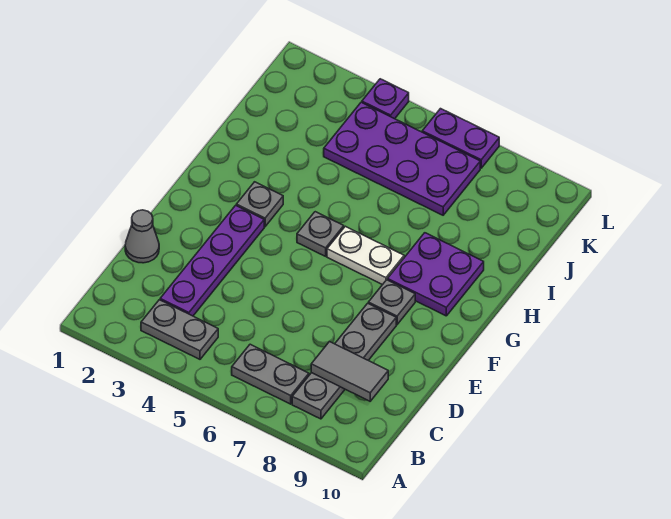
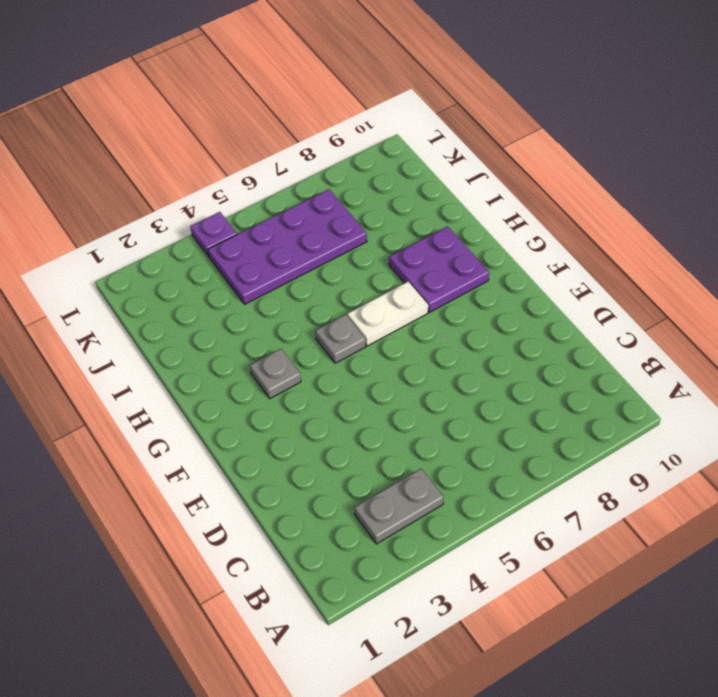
none -> grey 1x2 plate [232,344,309,404]
none -> grey 1x4 plate [292,303,396,419]
none -> purple 1x4 plate [160,205,264,316]

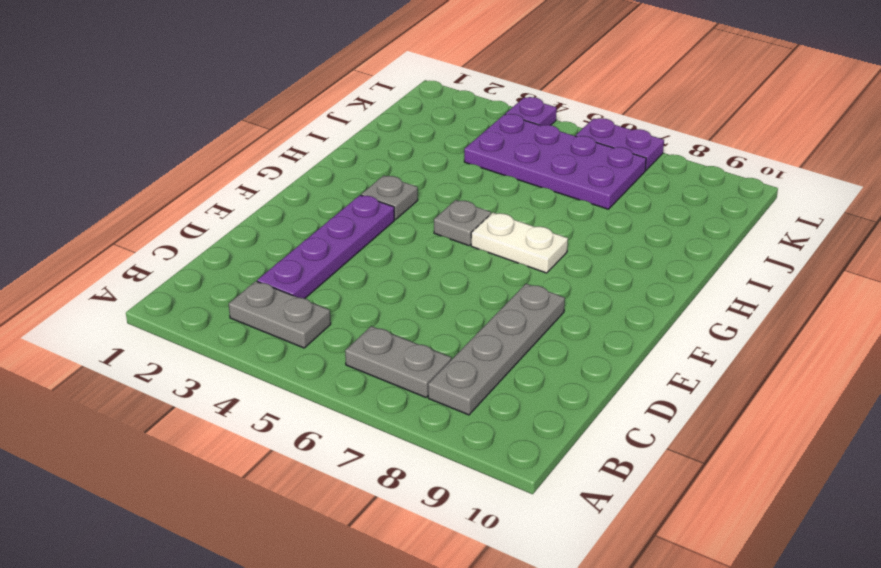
none -> grey 1x1 cone [125,210,159,263]
none -> grey 1x1 plate [368,280,415,325]
none -> purple 2x2 plate [387,233,484,316]

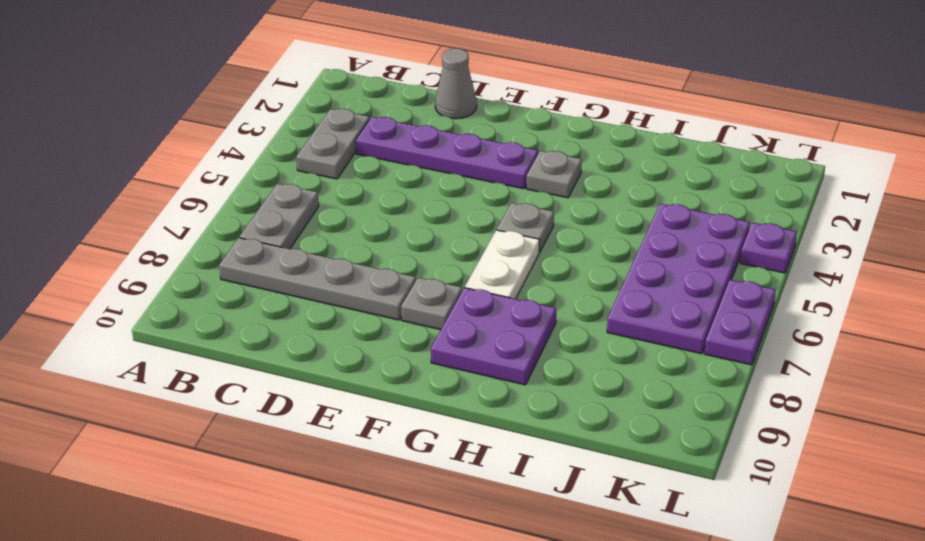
none -> grey 1x2 tile [311,341,388,401]

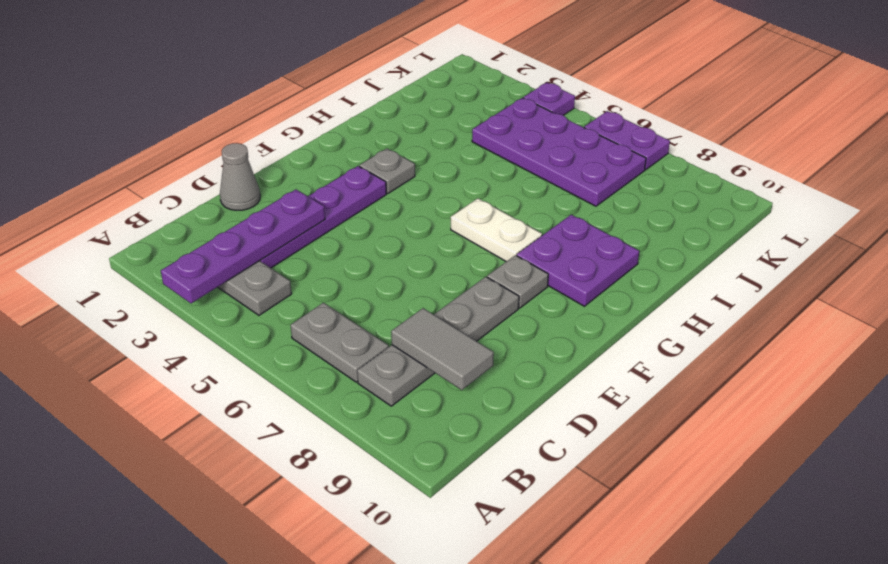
purple 1x4 plate [161,189,325,303] -> none
none -> grey 1x1 plate [297,212,344,256]

